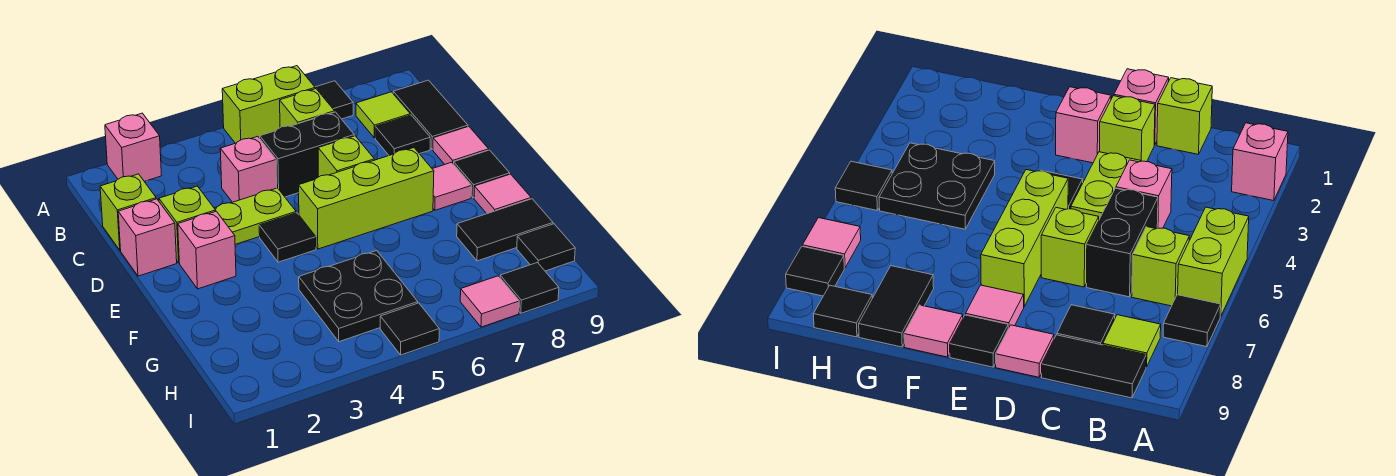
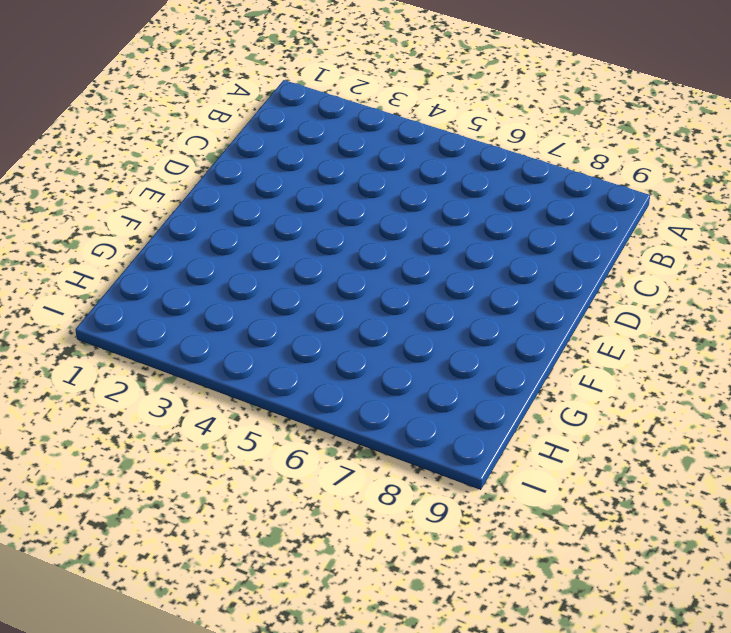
none -> pink 1x1 brick [105,113,162,181]
none -> lime 1x2 brick [222,66,315,143]
none -> black 1x1 tile [315,81,353,119]

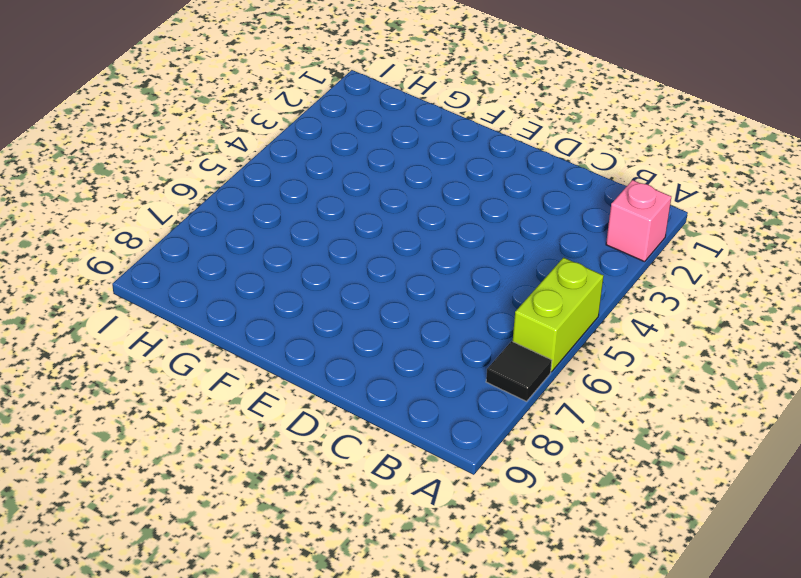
none -> lime 1x1 brick [280,89,335,128]
none -> lime 1x1 tile [356,92,410,138]
none -> black 1x2 tile [393,80,468,149]

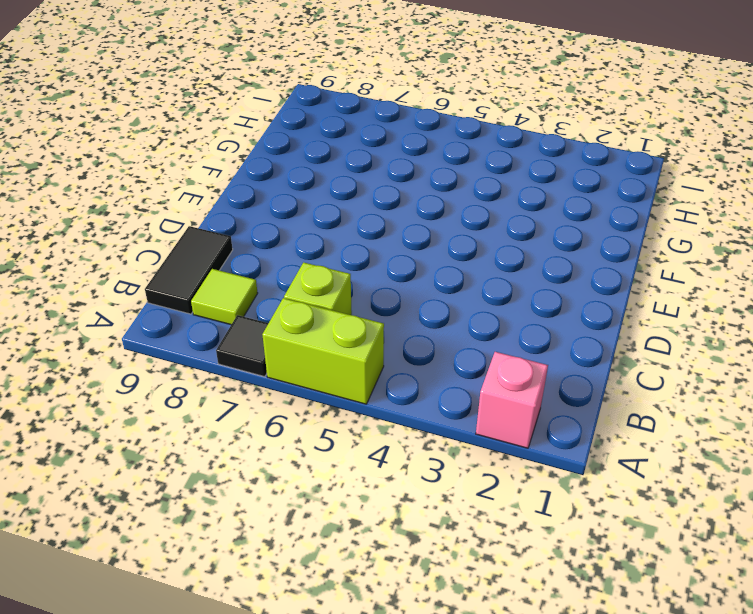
none -> lime 1x1 brick [100,174,156,250]
none -> pink 1x1 brick [220,136,277,202]
none -> black 1x2 brick [260,112,354,197]

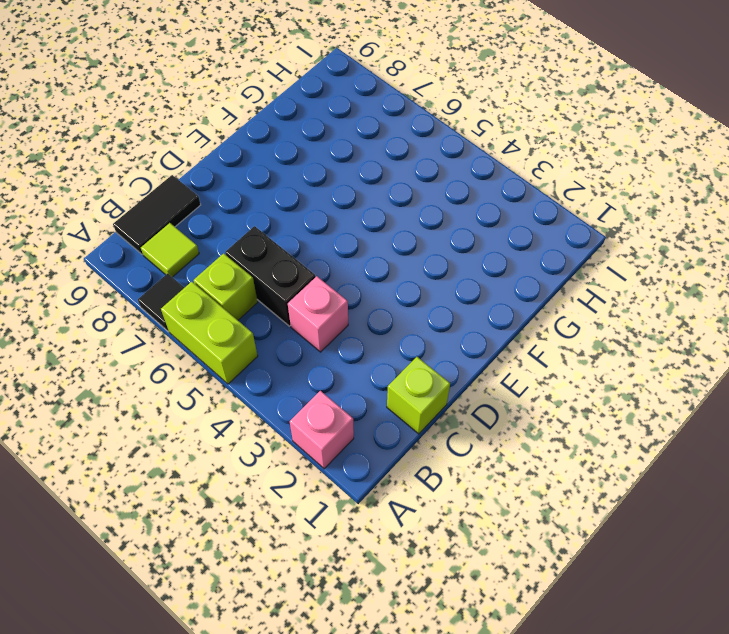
none -> black 1x1 tile [375,115,430,155]
none -> pink 1x1 brick [118,199,177,276]
none -> lime 1x1 brick [159,186,216,263]

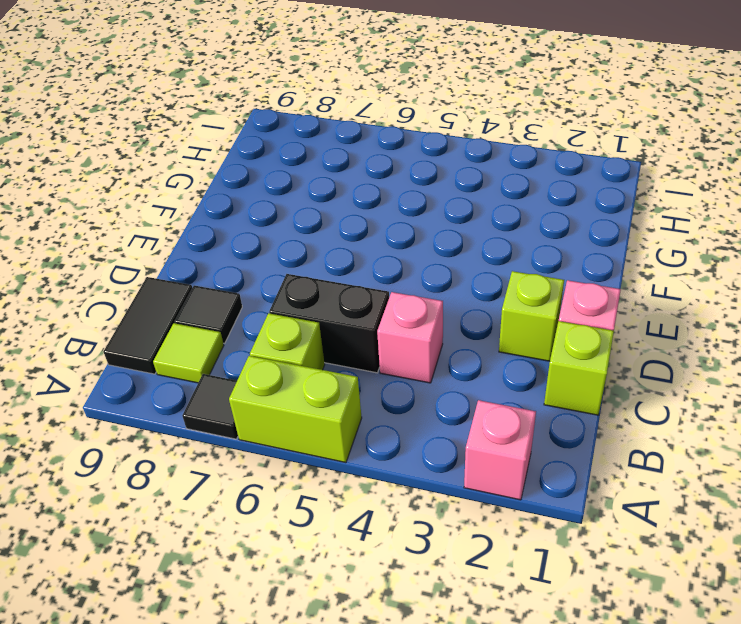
none -> lime 1x2 plate [214,188,296,244]
none -> lime 1x1 brick [318,136,374,177]
none -> pink 1x1 tile [433,126,489,164]

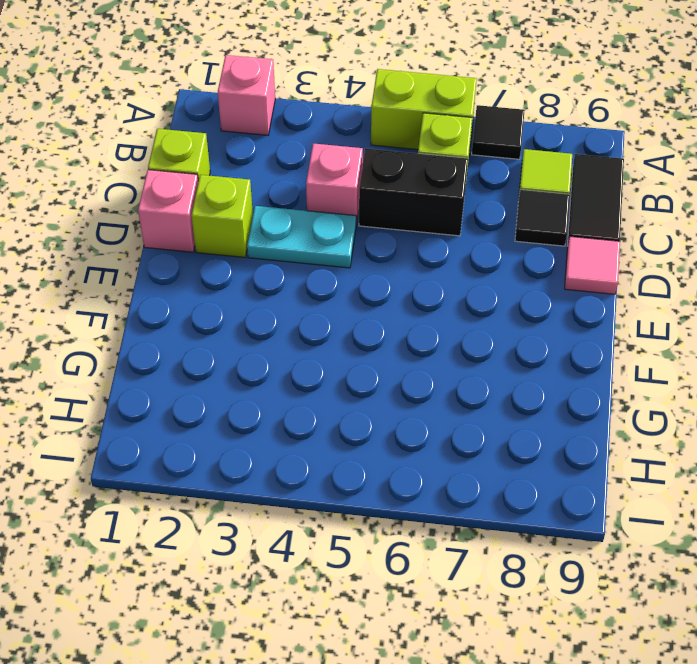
cyan 1x2 plate [247,206,356,268] -> lime 1x2 plate [214,188,296,244]
none -> lime 1x1 brick [318,136,374,177]
none -> pink 1x1 brick [178,211,236,289]
none -> black 1x1 tile [259,213,316,262]

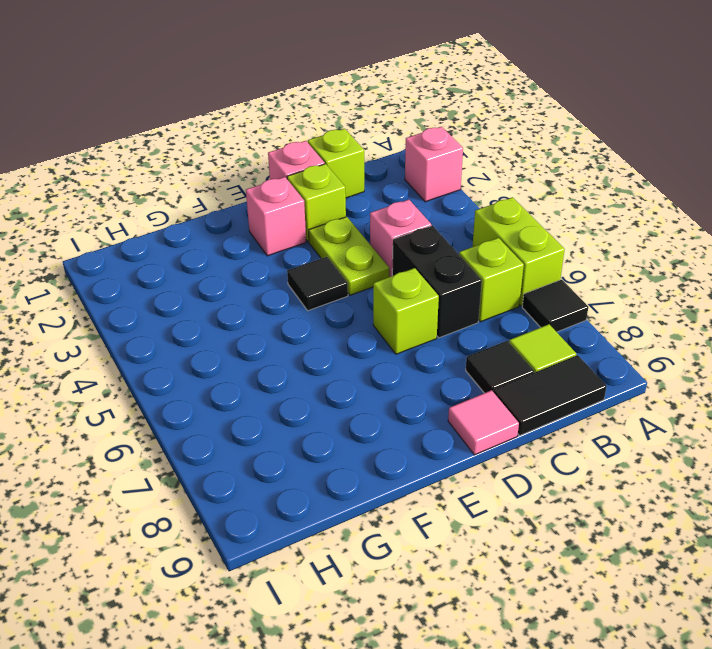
none -> lime 1x3 brick [299,148,434,249]
none -> pink 1x1 tile [433,162,472,210]
none -> black 1x1 tile [454,150,510,198]

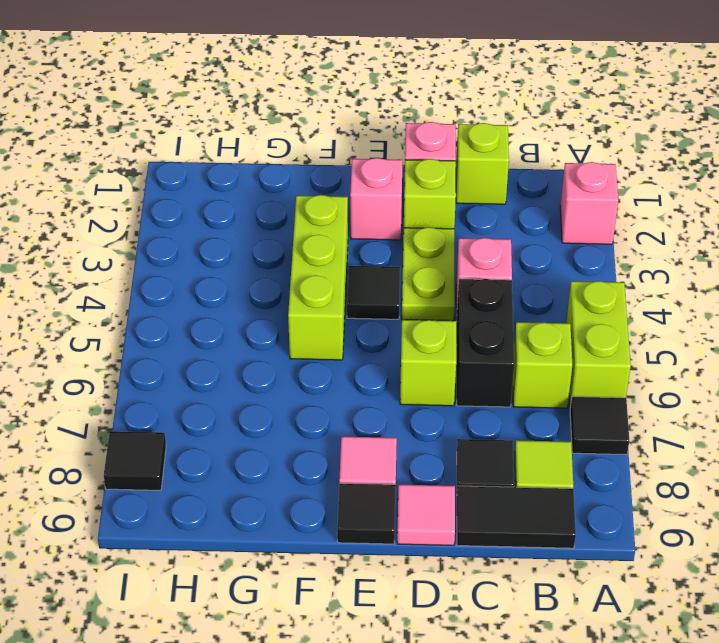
lime 1x3 brick [288,195,348,360] -> lime 1x3 brick moved to [299,148,434,249]
none -> pink 1x1 tile [474,174,531,214]
none -> black 2x2 plate [299,251,418,342]
none -> black 1x2 tile [457,199,553,261]

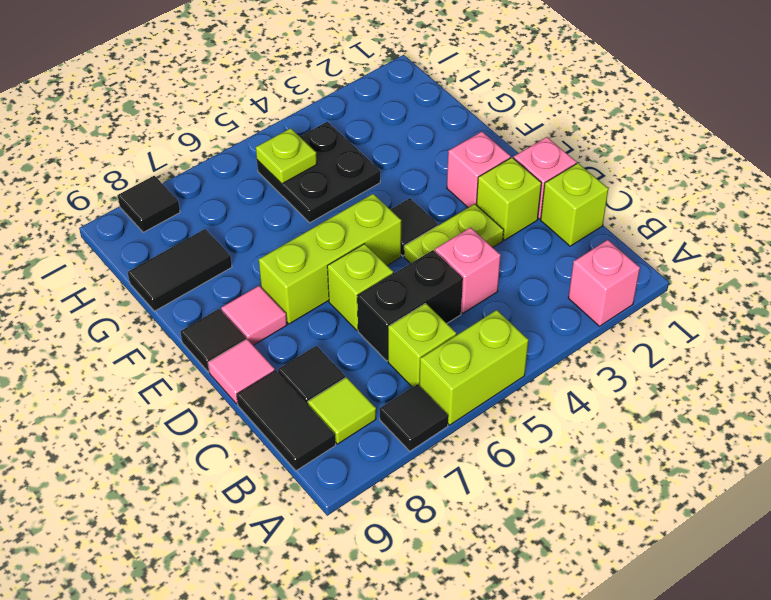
lime 1x1 plate [256,128,317,184] -> none
none -> pink 1x1 tile [474,174,531,214]
none -> black 1x1 tile [517,224,575,271]
none -> black 1x1 tile [380,303,439,355]

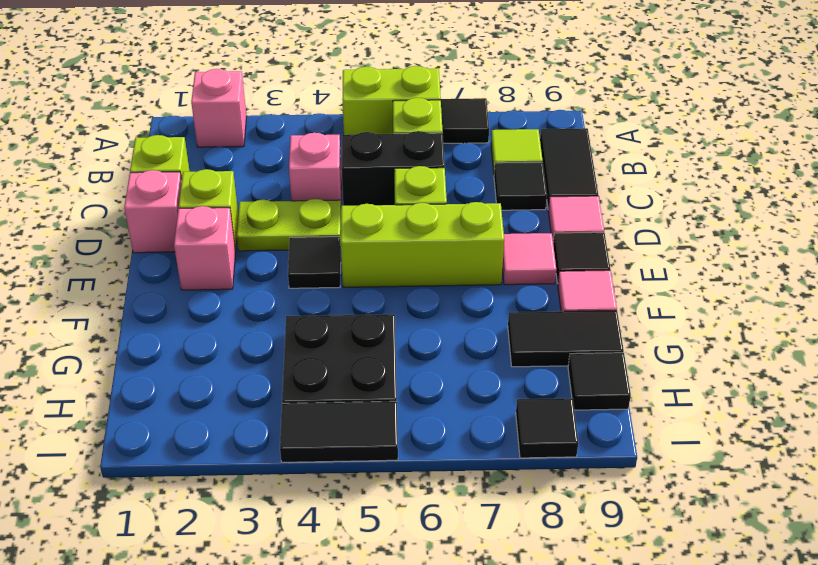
black 1x2 tile [280,401,398,462] -> black 1x1 tile [380,303,439,355]
none -> pink 1x1 tile [460,276,519,327]

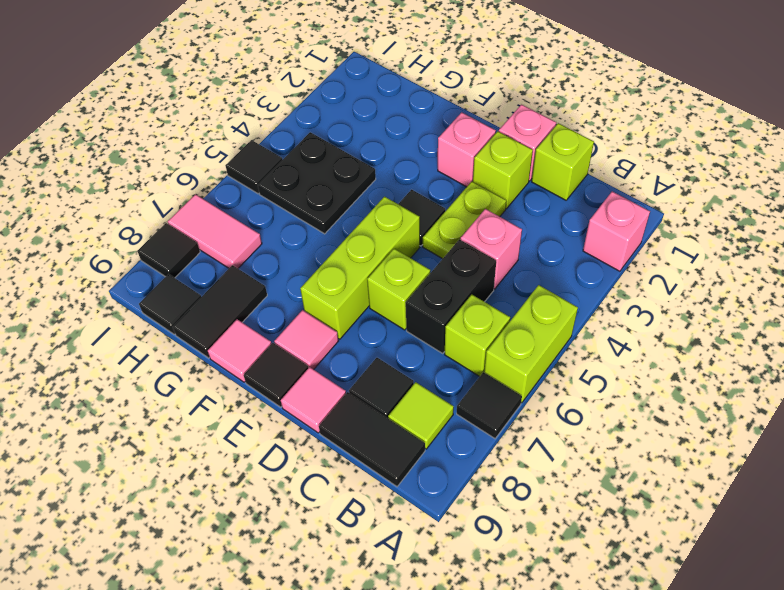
pink 1x2 tile [168,194,262,268] -> pink 1x1 tile [460,276,519,327]

